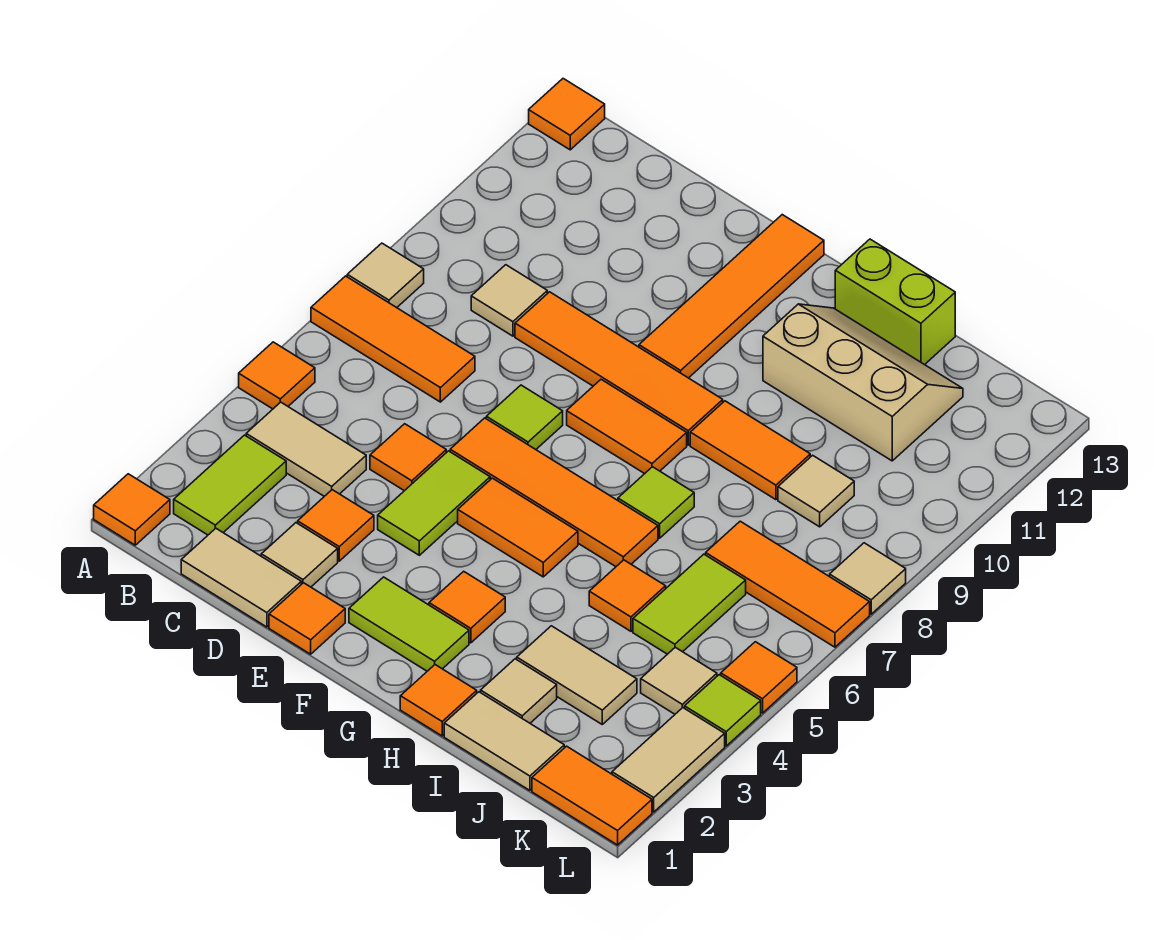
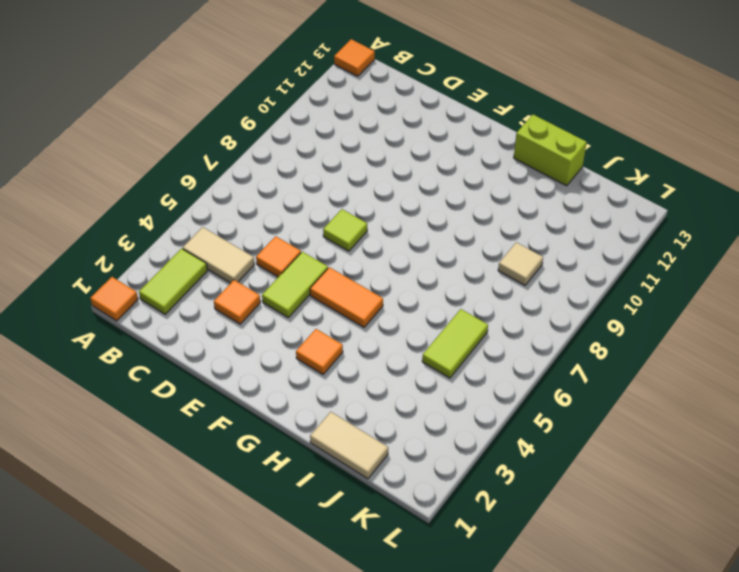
none -> orange 1x1 tile [239,342,315,409]
none -> orange 1x3 tile [311,276,475,402]
none -> tan 1x1 tile [347,243,424,308]
none -> tan 1x2 tile [181,528,301,627]

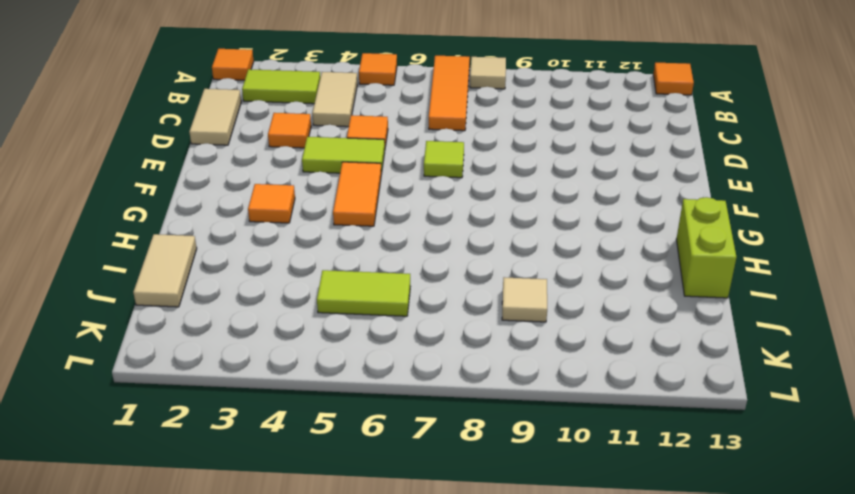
none -> tan 1x1 tile [471,265,547,336]
none -> tan 1x1 tile [261,523,338,587]
none -> orange 1x4 tile [515,292,723,445]
none -> orange 1x1 tile [269,583,345,654]

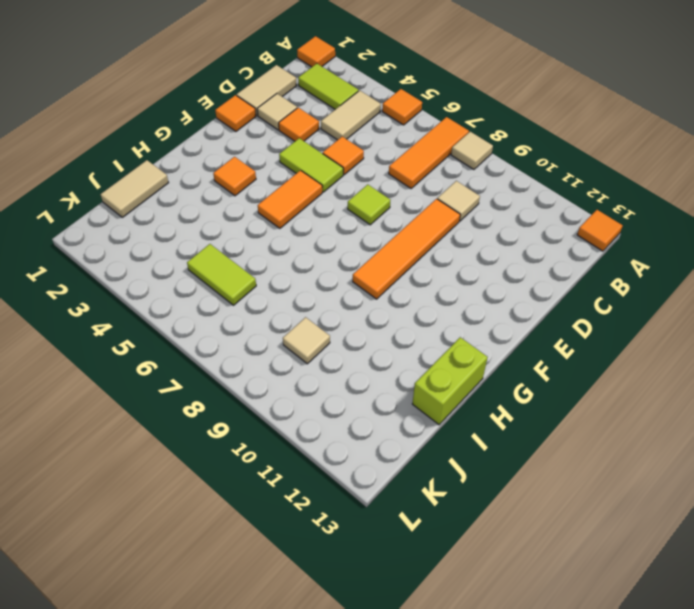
none -> orange 1x4 tile [450,418,658,567]
none -> lime 1x2 tile [349,577,469,671]
none -> orange 1x2 tile [567,380,687,474]
none -> orange 1x4 tile [639,215,824,378]

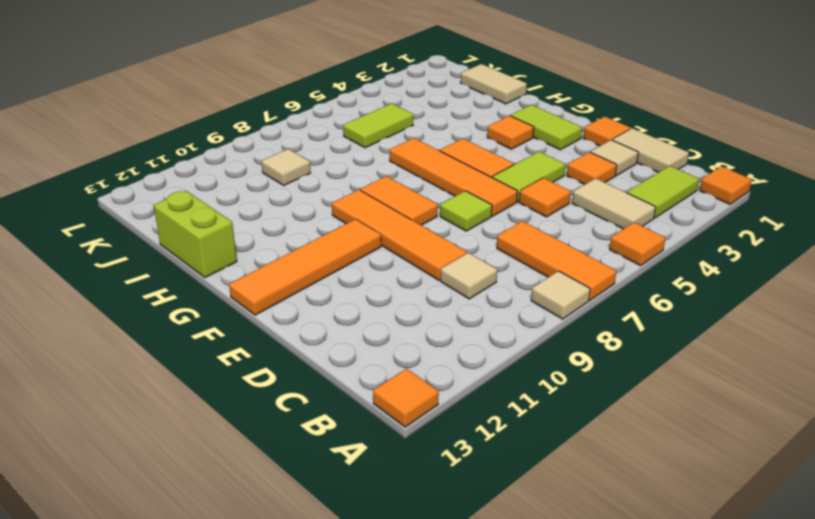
none -> orange 1x1 tile [400,665,477,736]
none -> lime 1x1 tile [618,467,694,538]
none -> orange 1x2 tile [690,401,810,500]
none -> tan 2x3 slope [763,304,963,461]

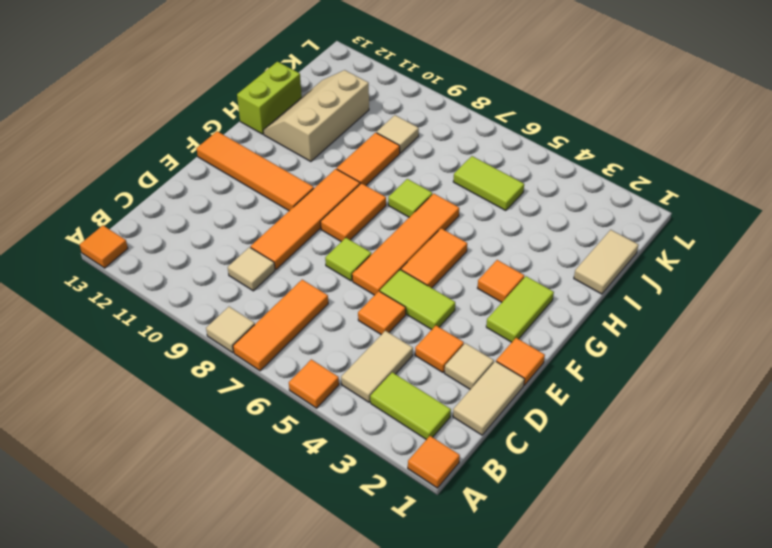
none -> orange 1x1 tile [400,665,477,736]
none -> tan 1x1 tile [481,659,557,723]
none -> tan 1x2 tile [517,626,637,724]
none -> orange 1x1 tile [589,560,666,631]

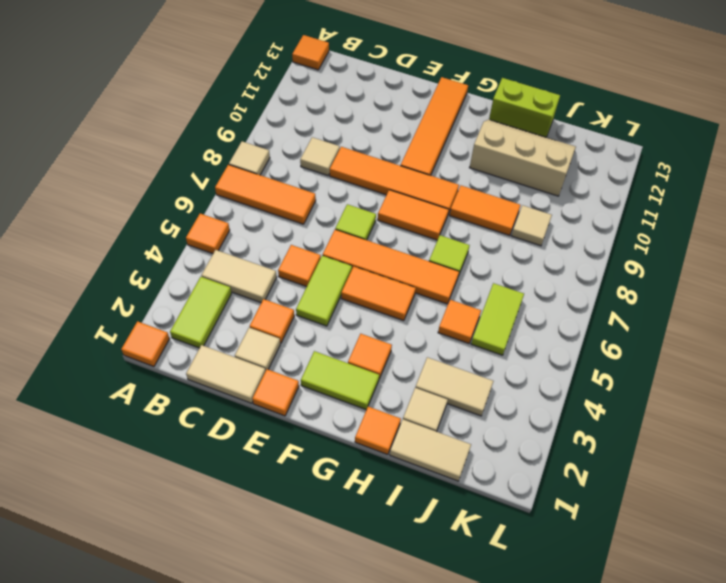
none -> orange 1x3 tile [706,521,870,647]
none -> orange 1x2 tile [532,746,652,845]
none -> tan 1x1 tile [641,647,717,714]
none -> tan 1x2 tile [612,708,725,812]

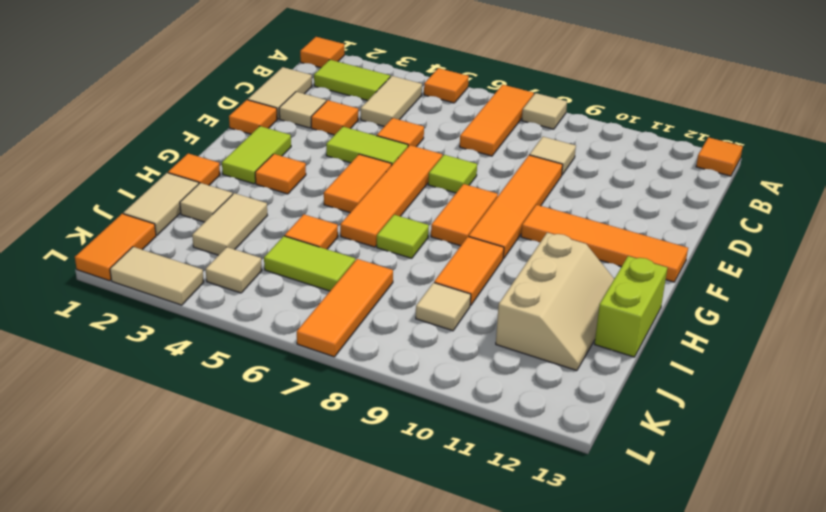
none -> lime 1x1 tile [685,675,761,746]
none -> orange 1x1 tile [721,642,797,713]
none -> tan 1x1 tile [830,543,906,614]

